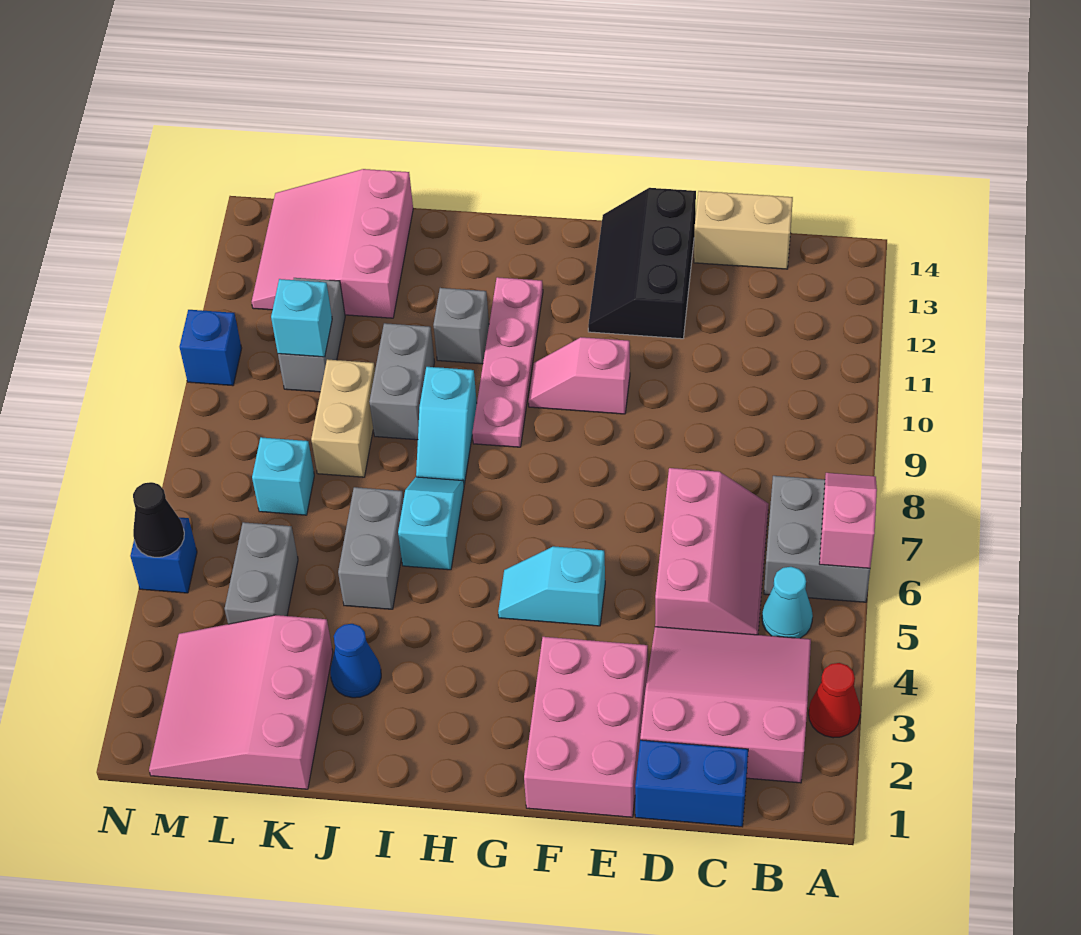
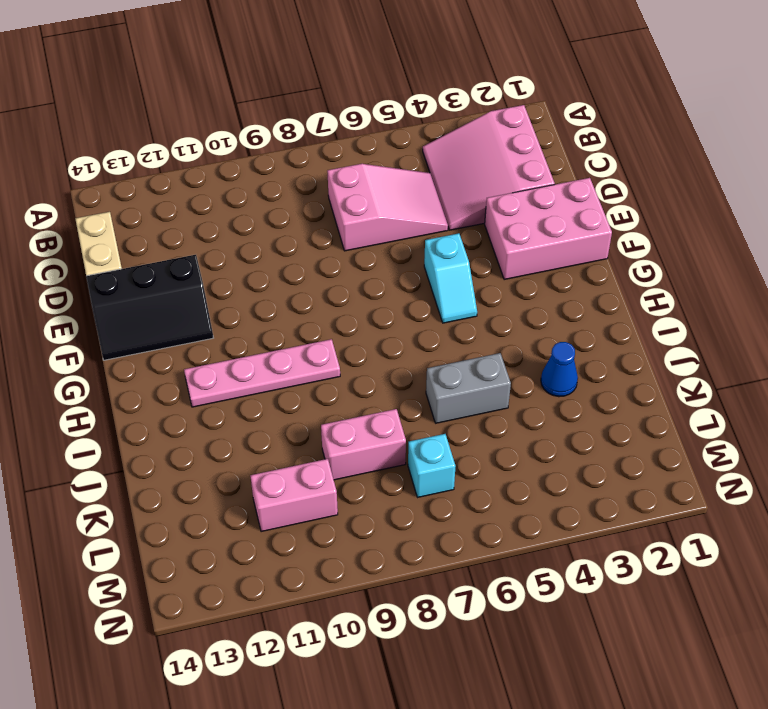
pink 2x3 slope [327,164,448,251] -> pink 2x3 slope turned to [655,468,769,635]
pink 1x2 brick [321,409,406,480] -> tan 1x2 brick [311,359,375,477]
pink 1x2 brick [250,459,338,532] -> grey 1x2 brick [278,278,345,392]
none -> red 1x1 cone [809,663,861,738]
none -> grey 2x2 brick [764,476,870,602]
none -> cyan 1x1 cone [762,567,813,638]

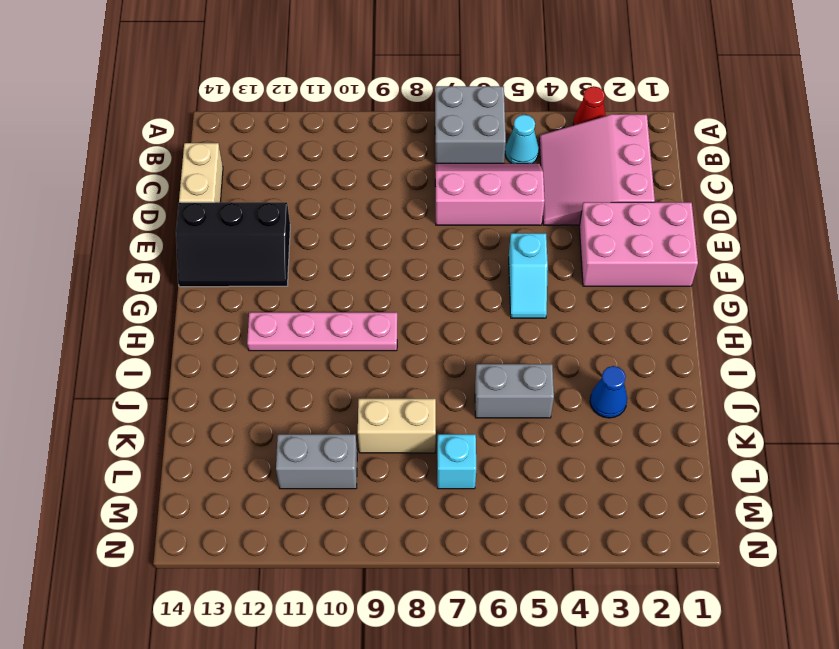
none -> blue 1x2 brick [635,740,748,827]
none -> pink 1x2 slope [528,337,630,414]
none -> cyan 1x2 slope [398,477,464,570]

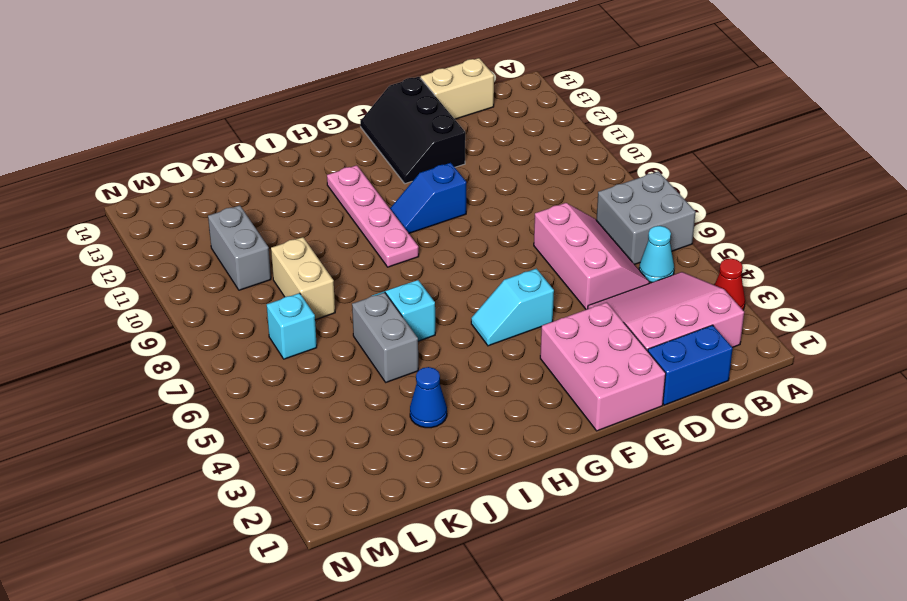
blue 1x2 slope [390,163,466,233] -> pink 1x2 slope [528,337,630,414]
none -> cyan 1x2 slope [416,367,477,485]
none -> grey 1x1 brick [433,288,489,364]
none -> grey 1x2 brick [369,323,434,440]

